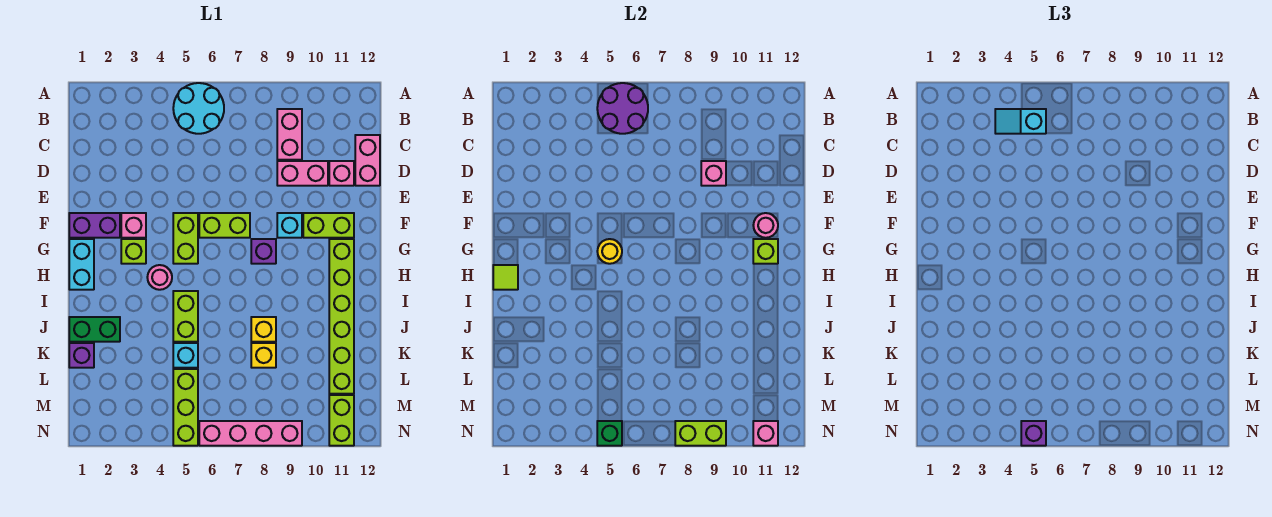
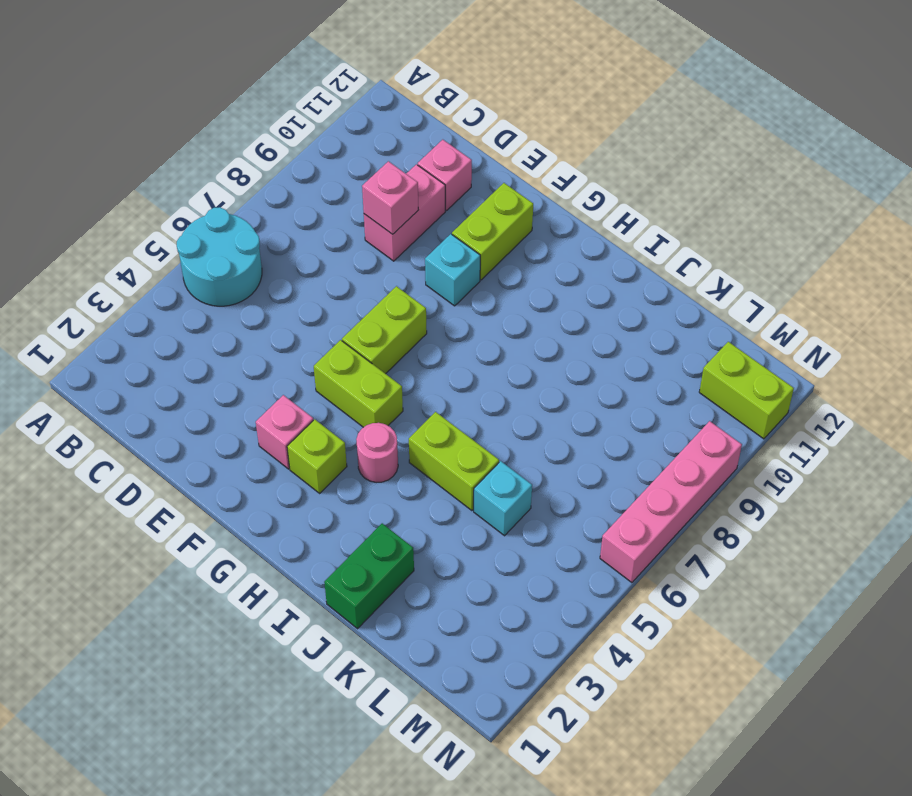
none -> pink 1x2 brick [277,109,302,160]
none -> pink 1x2 brick [355,135,380,186]
none -> purple 1x2 brick [69,213,120,238]
none -> cyan 1x2 brick [69,239,94,290]

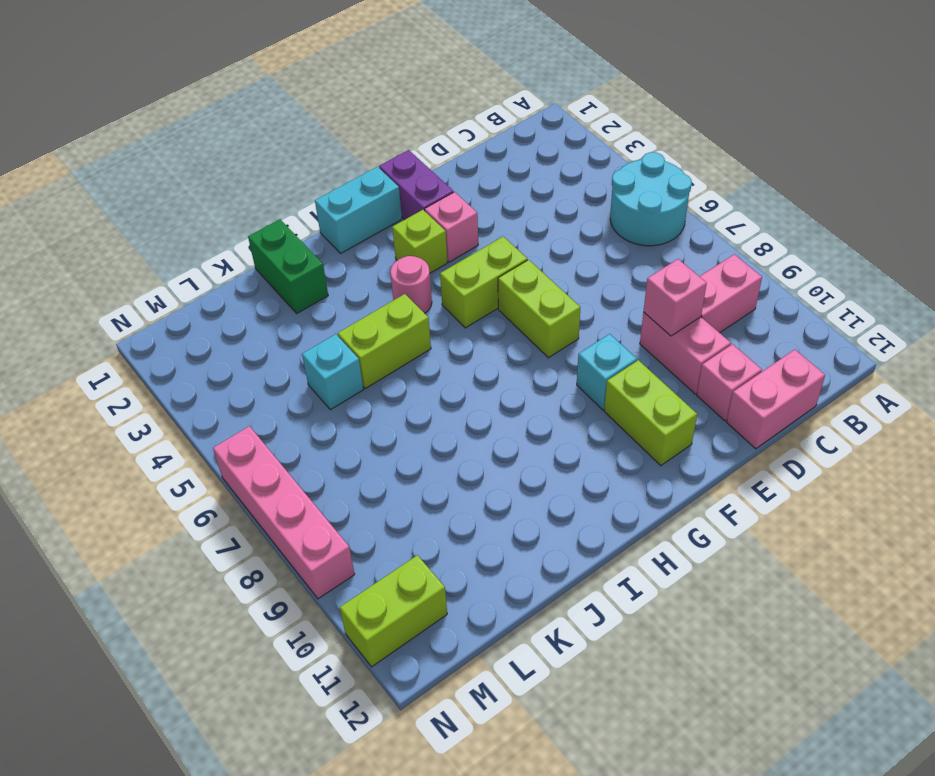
none -> purple 1x1 brick [251,239,276,264]
none -> lime 1x6 brick [329,239,354,394]
none -> yellow 1x1 brick [251,317,276,342]
none -> purple 1x1 brick [69,343,94,368]

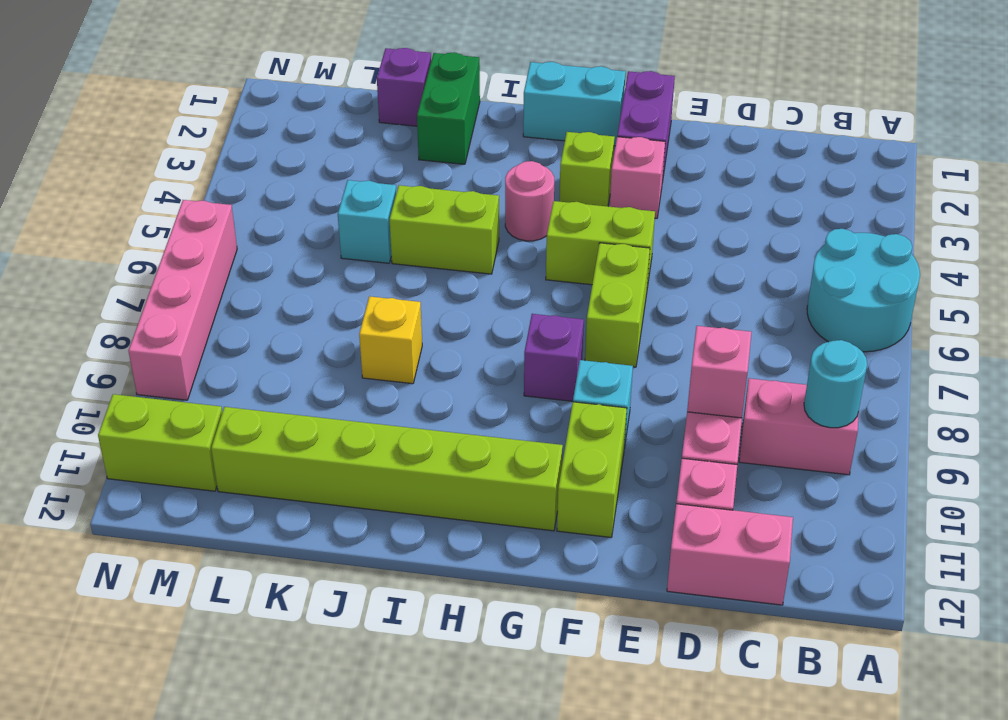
cyan 1x1 round brick [804,340,867,428] -> none
none -> yellow 1x1 brick [251,343,276,368]
none -> lime 1x3 brick [173,369,198,446]
none -> purple 2x2 round brick [597,83,648,134]
none -> pink 1x1 round brick [753,213,778,238]

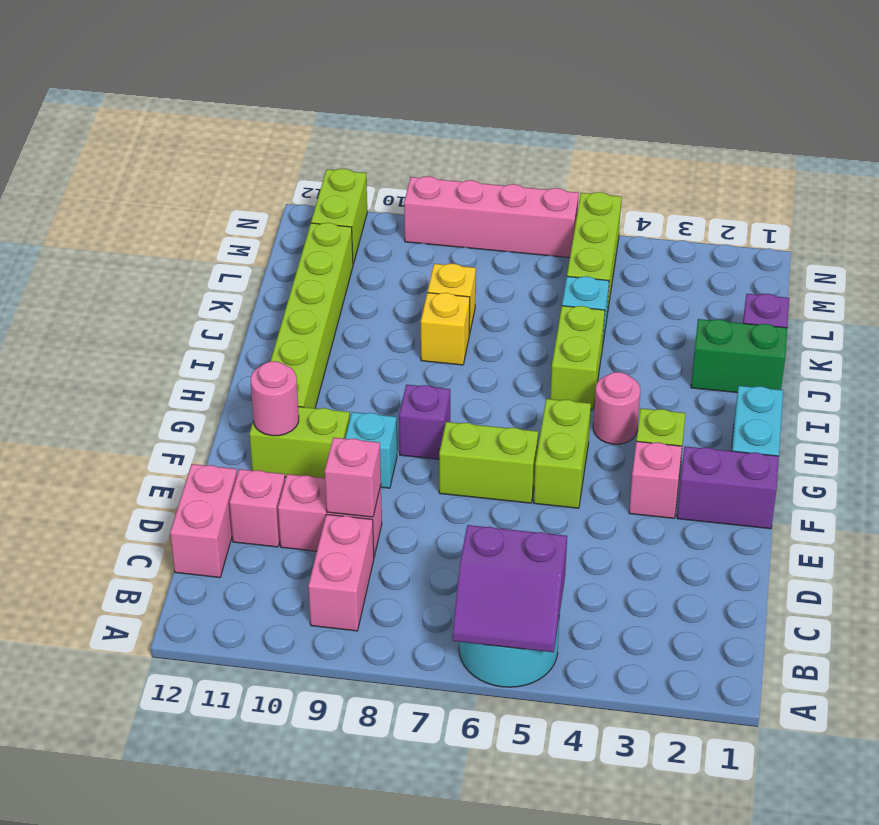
purple 2x2 slope [453,525,567,652] -> purple 2x2 round brick [597,83,648,134]
none -> yellow 1x1 round brick [597,239,622,264]
none -> lime 1x1 brick [753,239,778,264]
none -> lime 1x1 tile [493,265,518,290]
none -> green 1x1 brick [597,421,622,446]

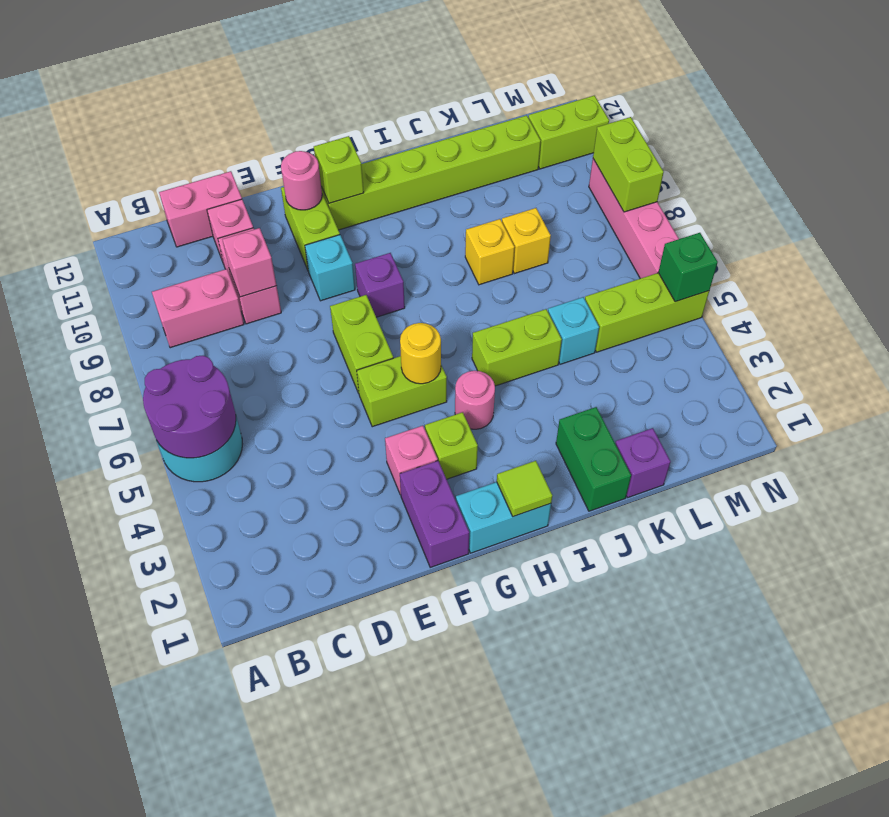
none -> pink 1x1 brick [753,421,778,446]
none -> cyan 1x2 slope [995,109,1046,134]
none -> purple 1x1 brick [1021,421,1046,446]

